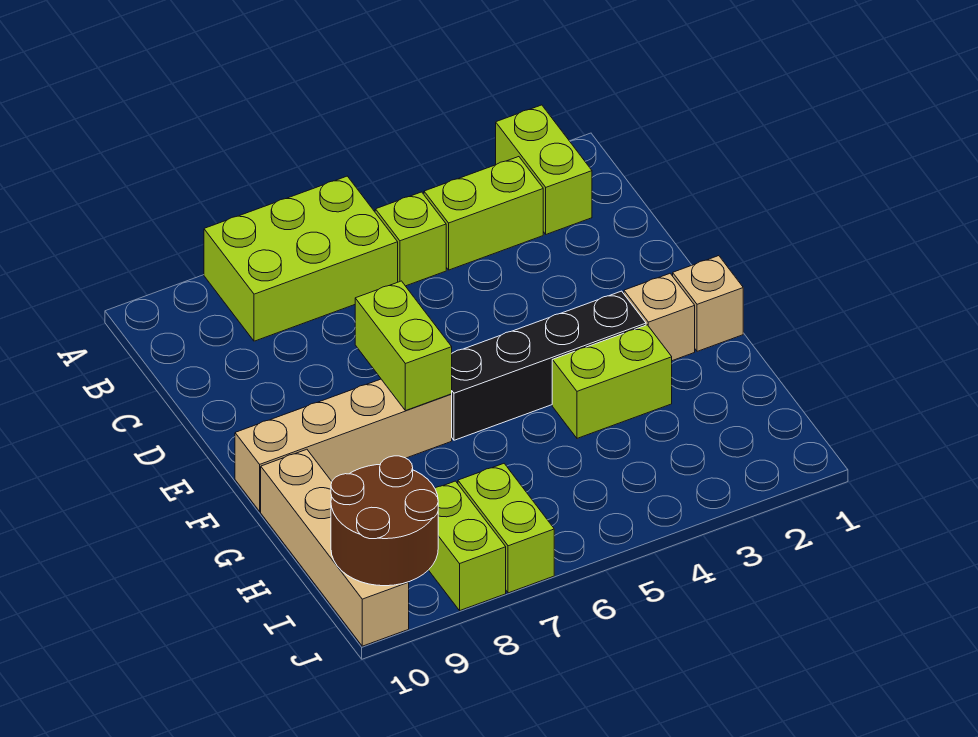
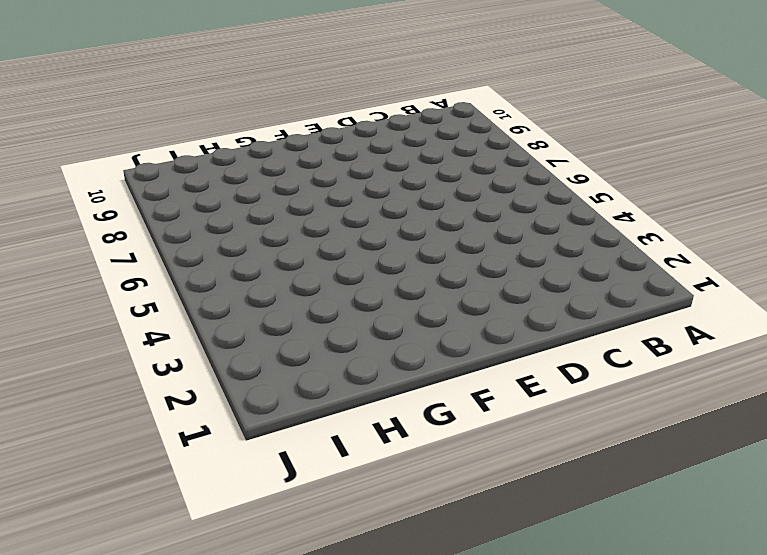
none -> lime 1x2 brick [496,105,592,234]
none -> lime 2x3 brick [204,176,398,341]
none -> lime 1x2 brick [424,157,543,270]

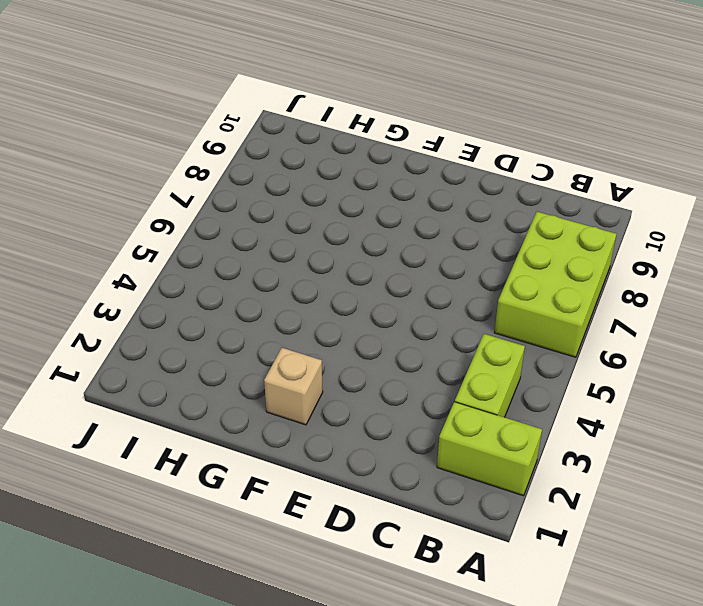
none -> lime 1x1 brick [375,192,446,286]
none -> tan 1x1 brick [673,256,743,351]
none -> black 1x4 brick [452,291,646,440]

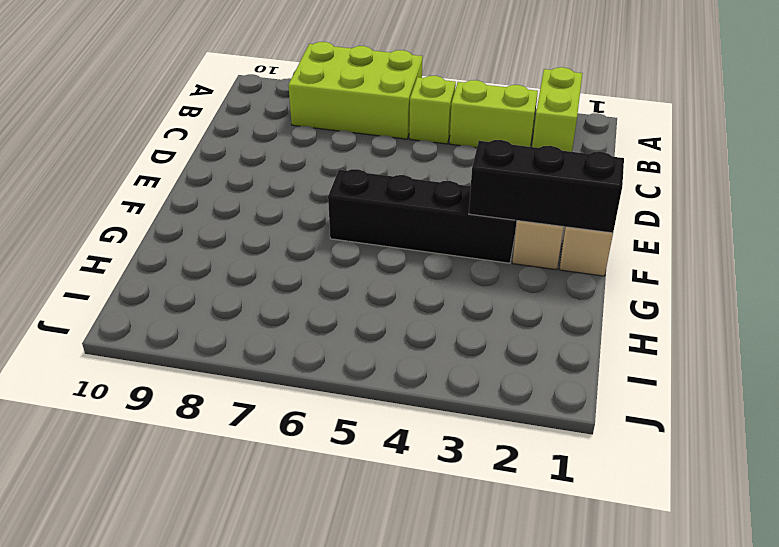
black 1x3 brick [469,140,624,233] -> none
none -> tan 1x4 brick [235,379,452,511]
none -> lime 1x2 brick [552,325,672,438]
none -> tan 1x4 brick [261,449,409,646]

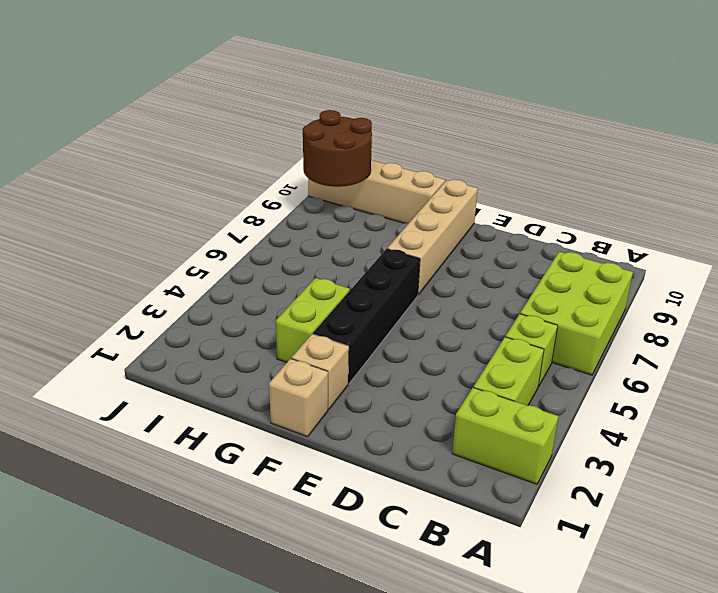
none -> lime 1x2 brick [458,464,554,593]
none -> lime 1x2 brick [429,481,506,610]
none -> lime 1x2 brick [355,281,452,411]

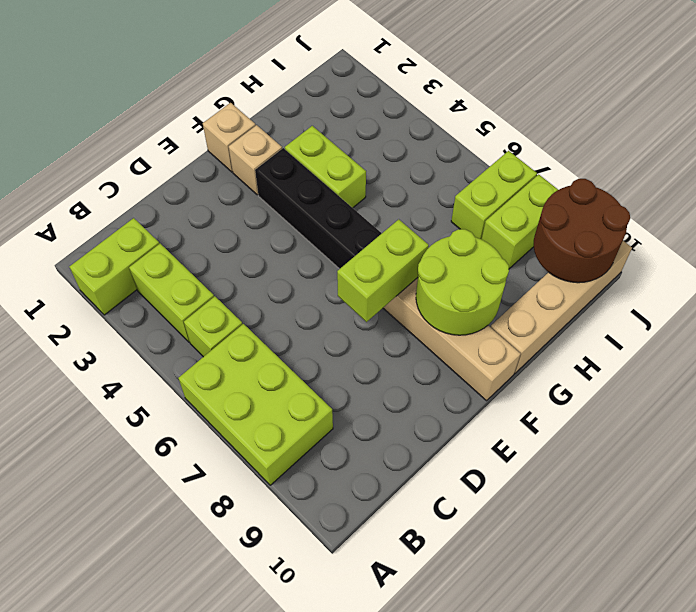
lime 2x2 round brick [416,229,509,335] -> none

